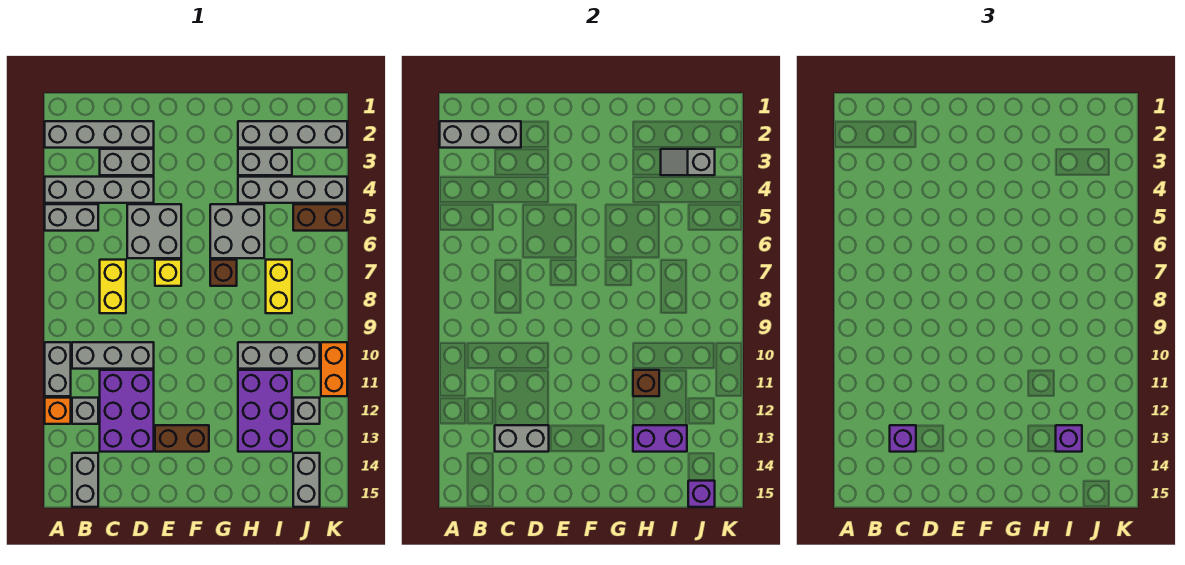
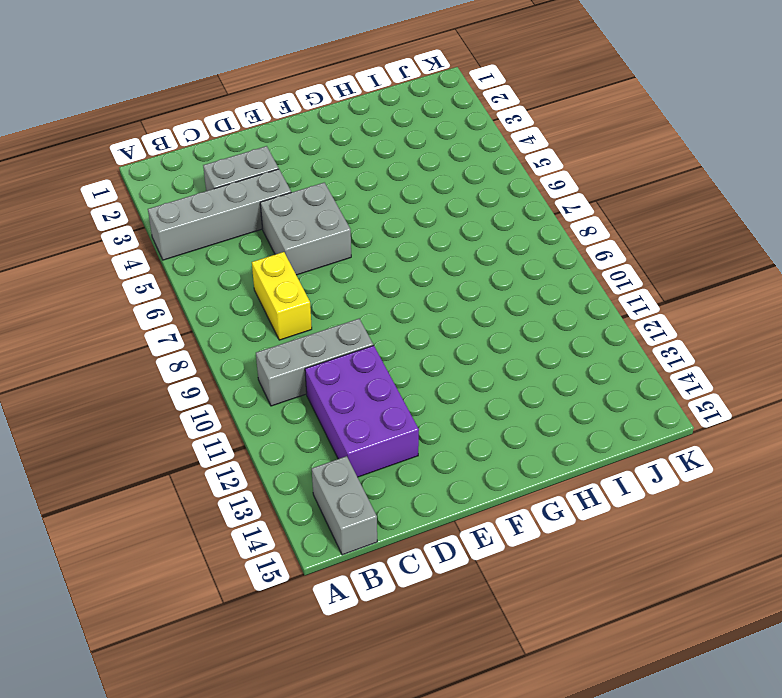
none -> grey 1x4 brick [45,121,154,148]
none -> grey 1x2 brick [45,204,98,231]
none -> grey 1x2 brick [45,342,71,396]
none -> orange 1x1 brick [45,398,71,424]

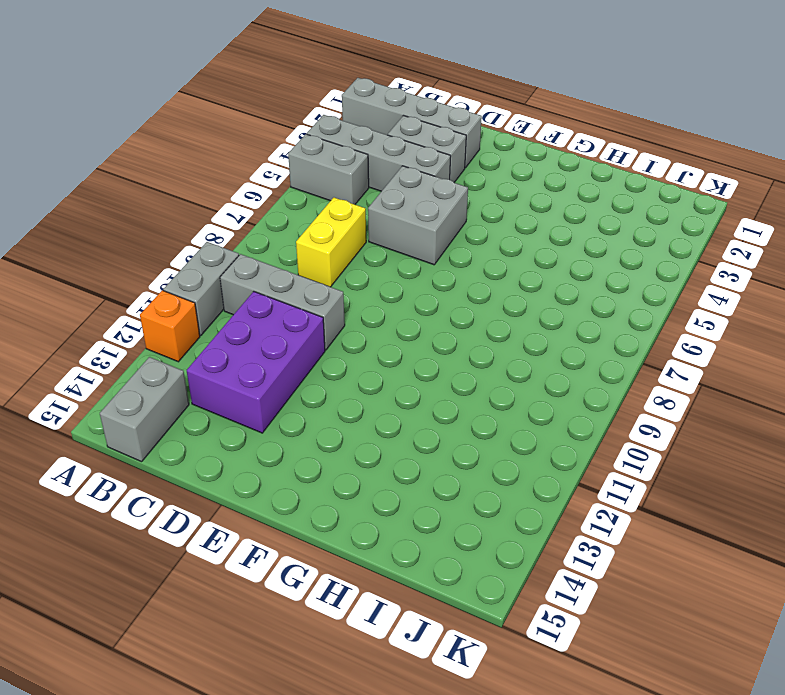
none -> grey 1x1 brick [72,398,98,424]
none -> yellow 1x1 brick [155,260,181,286]
none -> brown 1x2 brick [155,425,209,452]
none -> grey 2x2 brick [210,204,264,258]

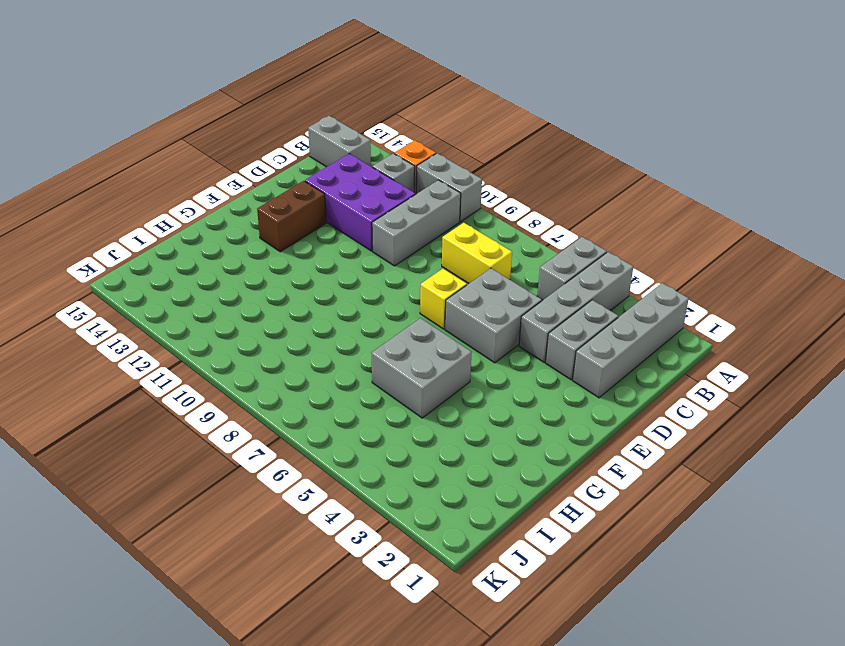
none -> brown 1x1 brick [210,260,237,286]
none -> grey 1x4 brick [238,121,347,148]
none -> grey 1x2 brick [238,149,292,175]
none -> grey 1x4 brick [238,177,347,203]

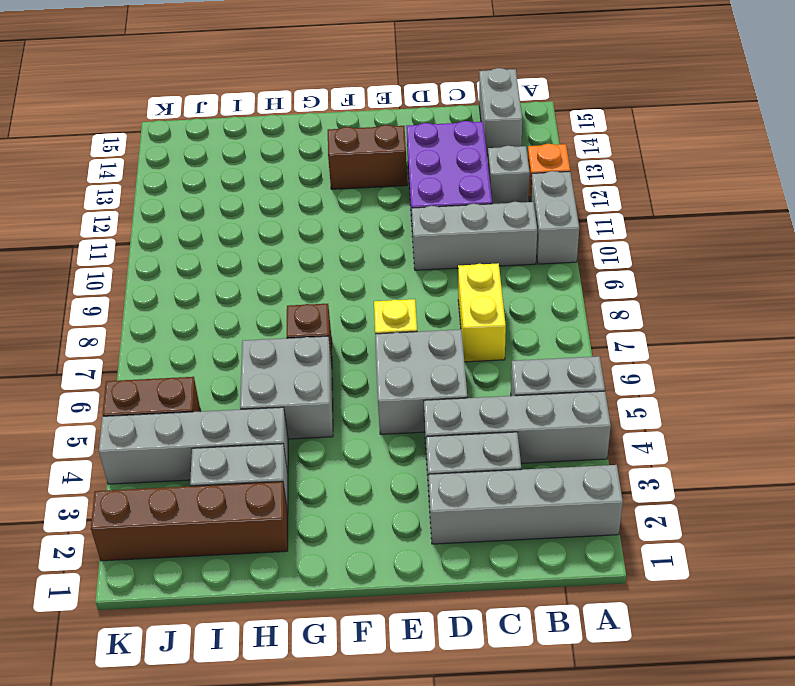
brown 1x4 brick [91,482,288,561] -> grey 1x4 brick [238,121,347,148]
none -> grey 1x3 brick [238,342,320,369]
none -> purple 2x3 brick [238,370,292,452]
none -> yellow 1x2 brick [266,260,292,313]
none -> grey 1x1 brick [293,398,320,424]

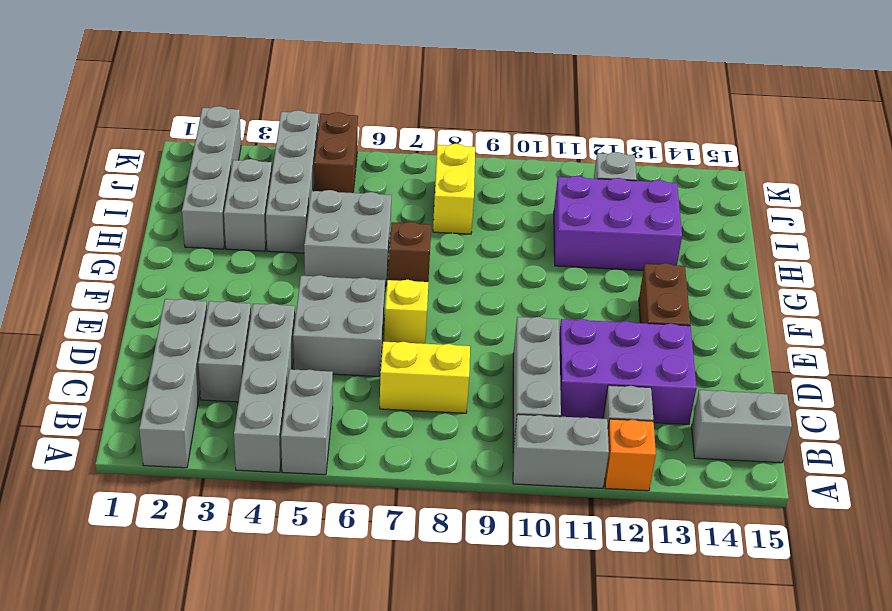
yellow 1x2 brick [433,144,475,234] -> yellow 1x2 brick turned to [266,260,292,313]
none -> grey 1x3 brick [238,342,320,369]
none -> grey 1x2 brick [293,453,320,507]
none -> orange 1x2 brick [321,342,347,396]
none -> grey 1x3 brick [440,121,521,148]

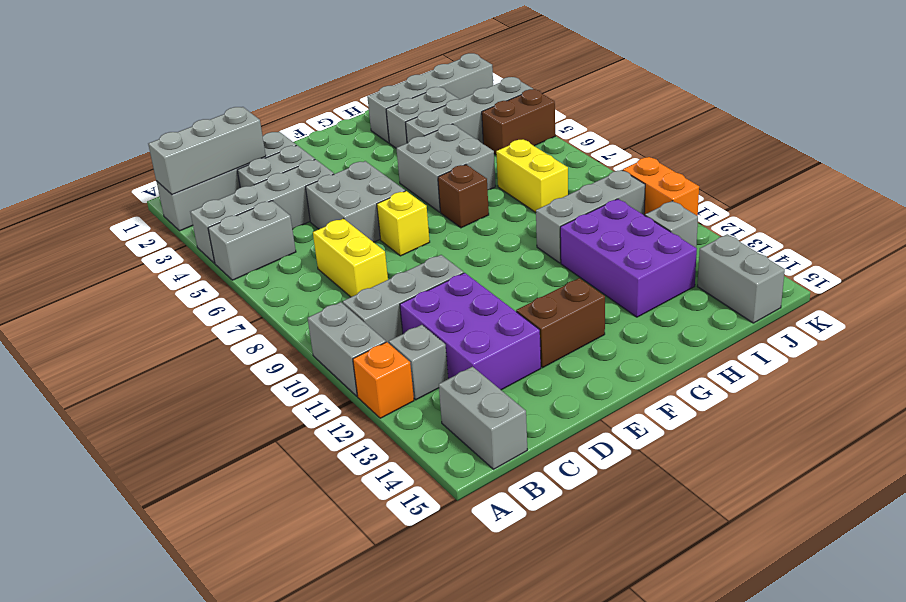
none -> grey 1x2 brick [495,425,549,452]
none -> brown 1x1 brick [633,370,659,396]
none -> purple 1x2 brick [633,425,687,452]
none -> grey 1x2 slope [661,149,715,175]

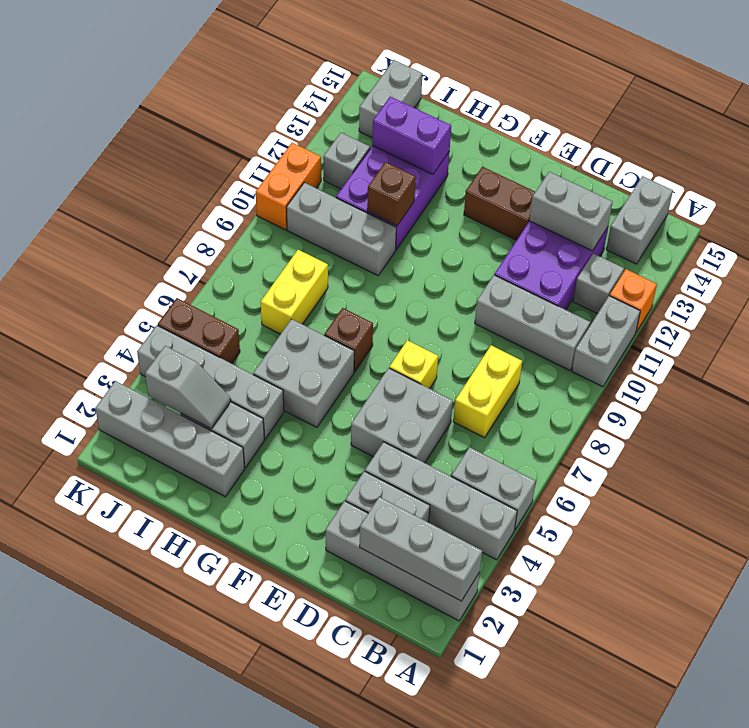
none -> purple 1x1 brick [688,481,715,507]
none -> purple 1x1 brick [890,425,916,452]
none -> purple 1x1 brick [1056,425,1082,452]

